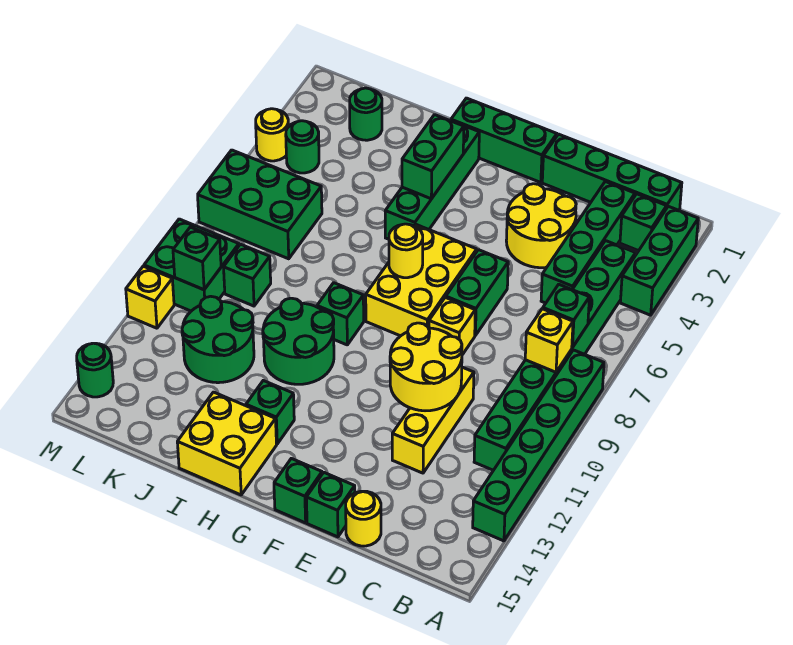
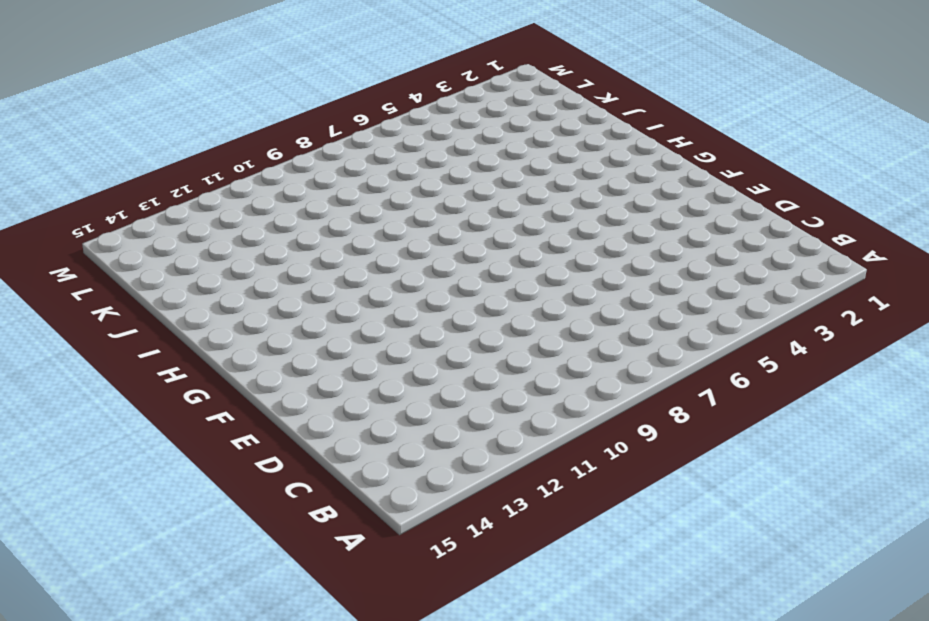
none -> green 1x3 brick [620,206,698,315]
none -> green 1x6 brick [473,350,604,541]
none -> green 1x4 brick [542,134,682,210]
none -> green 1x1 brick [620,194,667,251]

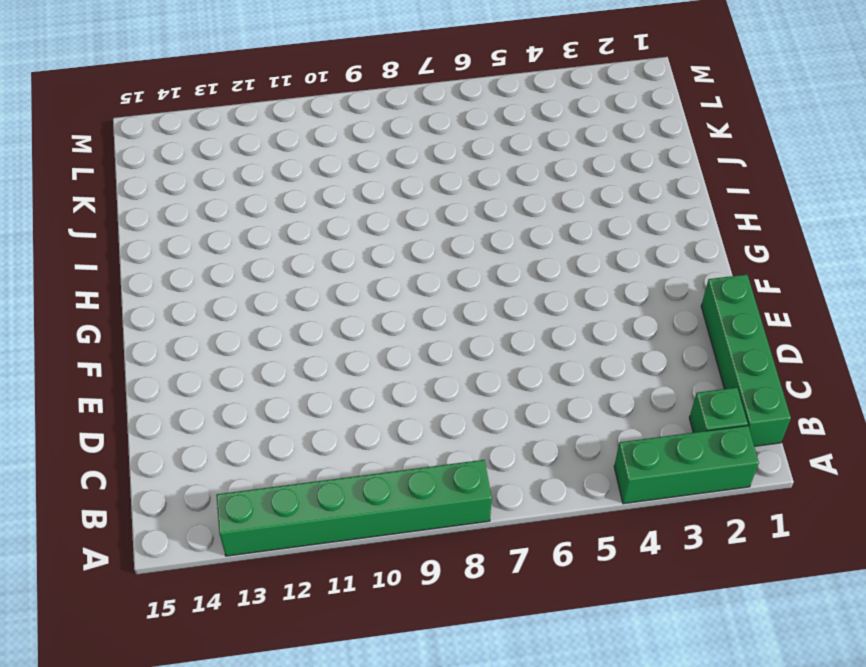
none -> green 1x8 brick [474,241,636,470]
none -> green 1x4 brick [541,182,635,303]
none -> yellow 2x2 round brick [506,184,576,268]
none -> yellow 1x3 brick [392,367,474,473]

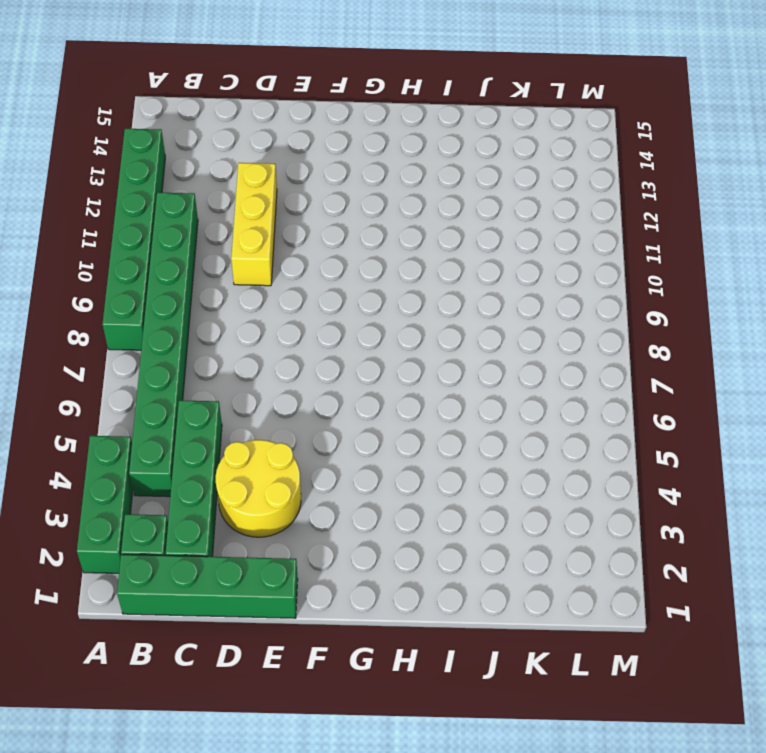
none -> yellow 1x1 round brick [346,491,381,546]
none -> green 1x2 brick [446,250,508,335]
none -> yellow 1x1 brick [429,298,475,355]
none -> green 1x1 brick [306,473,355,537]

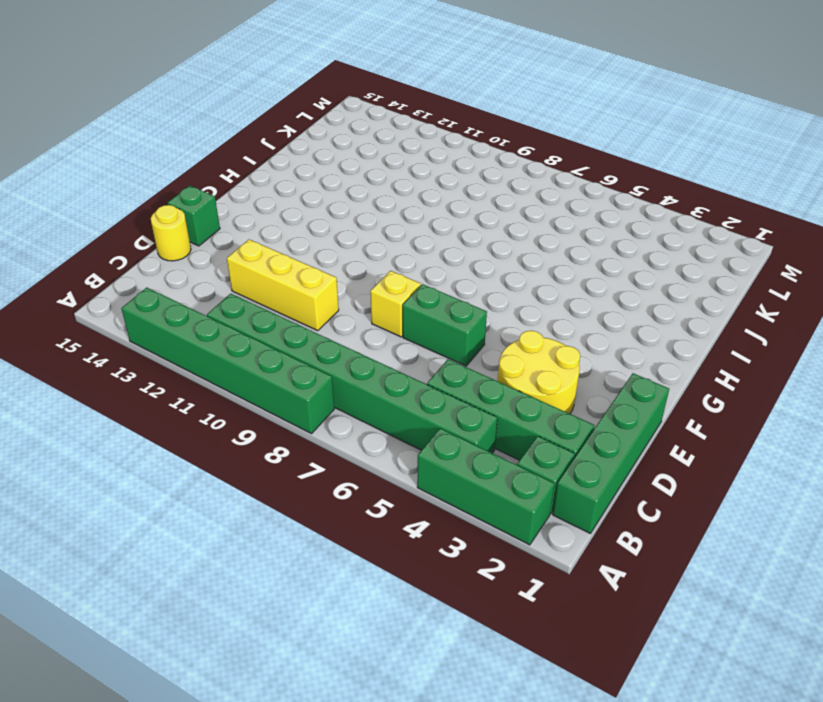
none -> green 1x3 brick [451,98,557,183]
none -> yellow 2x3 brick [366,225,477,336]
none -> green 1x1 brick [274,458,322,523]
none -> green 1x4 brick [385,120,479,239]

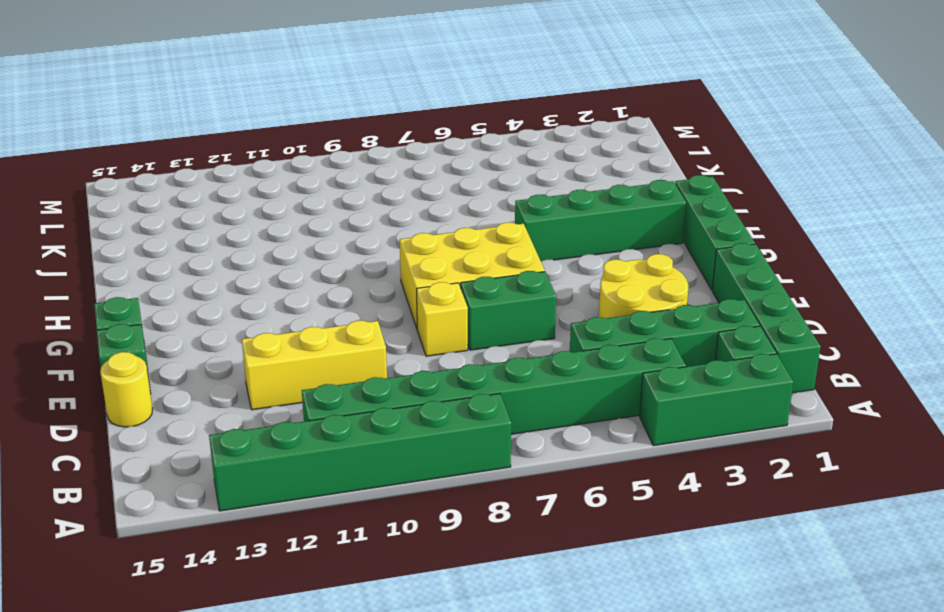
none -> green 1x1 brick [317,283,364,345]
none -> green 2x2 round brick [263,298,334,384]
none -> green 1x1 brick [246,381,294,444]
none -> yellow 2x2 brick [177,392,276,495]

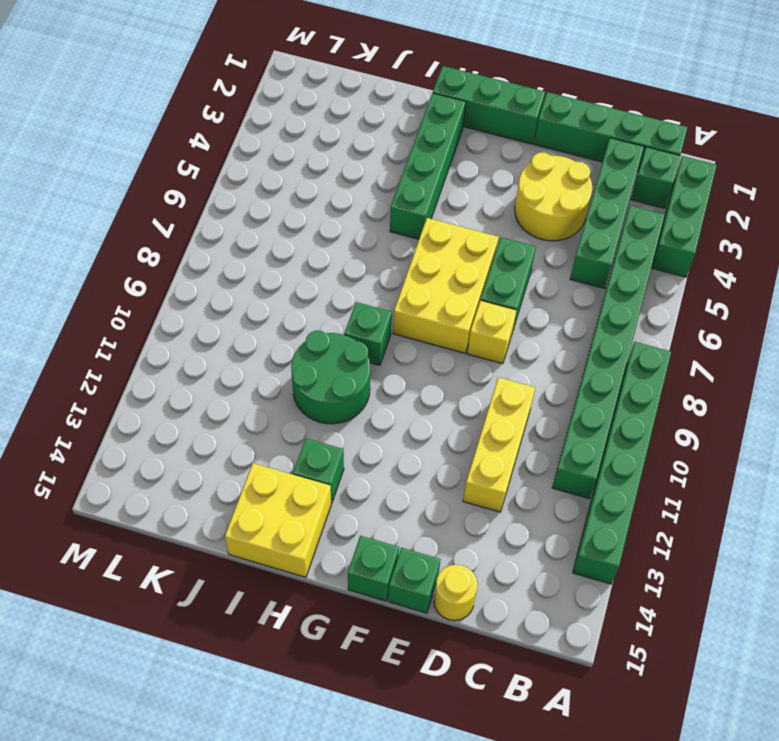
none -> green 2x2 round brick [182,296,254,383]
none -> green 1x1 round brick [350,88,382,140]
none -> green 2x3 brick [198,150,322,259]
none -> green 1x1 brick [224,244,271,306]

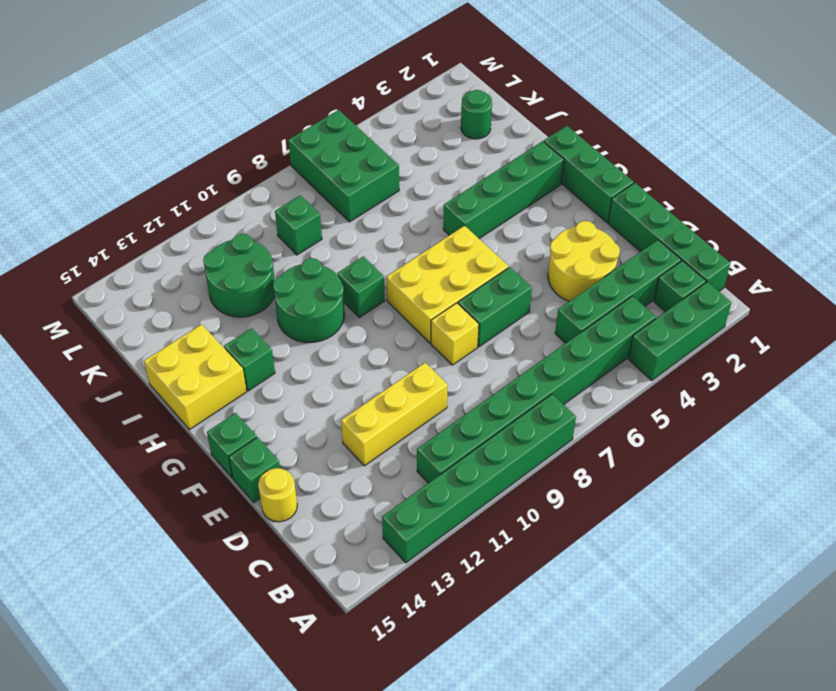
none -> green 1x1 round brick [286,121,319,173]
none -> green 2x2 brick [144,219,239,311]
none -> yellow 1x1 round brick [256,109,289,161]
none -> yellow 1x1 brick [126,266,174,328]

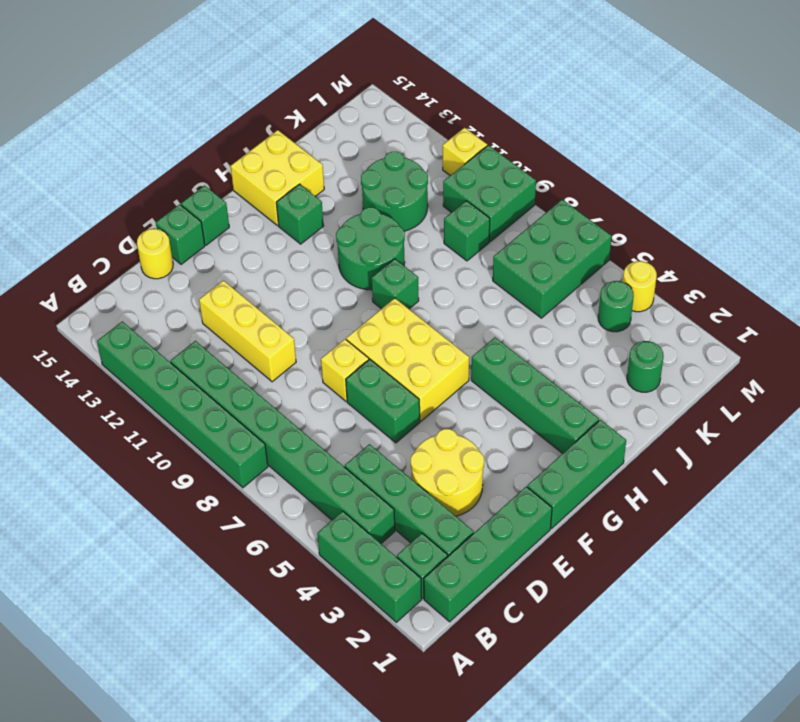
none -> green 1x1 round brick [77,343,113,397]
none -> green 1x1 brick [543,285,589,348]
none -> yellow 1x1 brick [525,309,573,372]
none -> yellow 2x2 round brick [390,323,462,411]

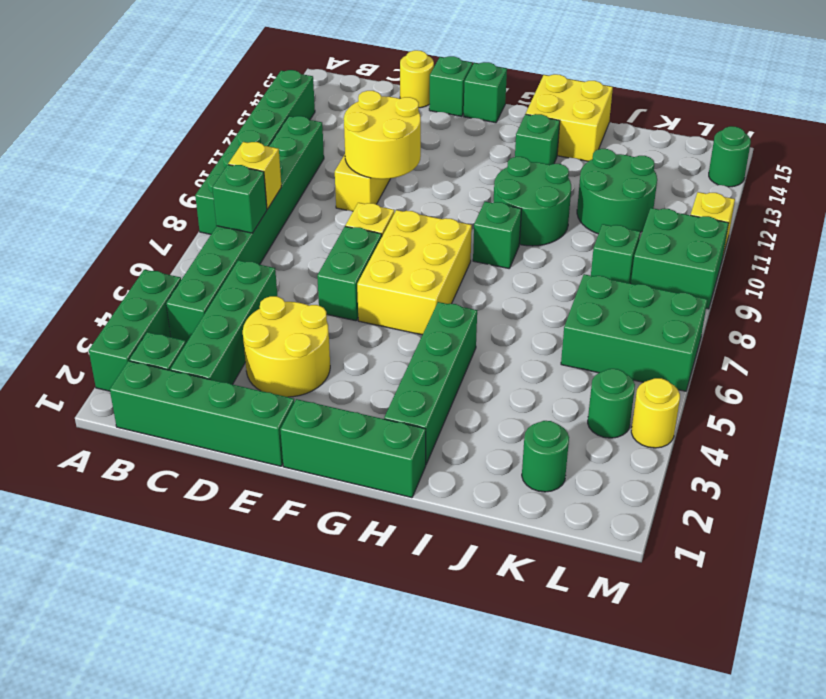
none -> yellow 1x1 round brick [389,224,423,278]
none -> green 1x2 brick [402,115,464,199]
none -> green 1x1 brick [173,227,221,290]

